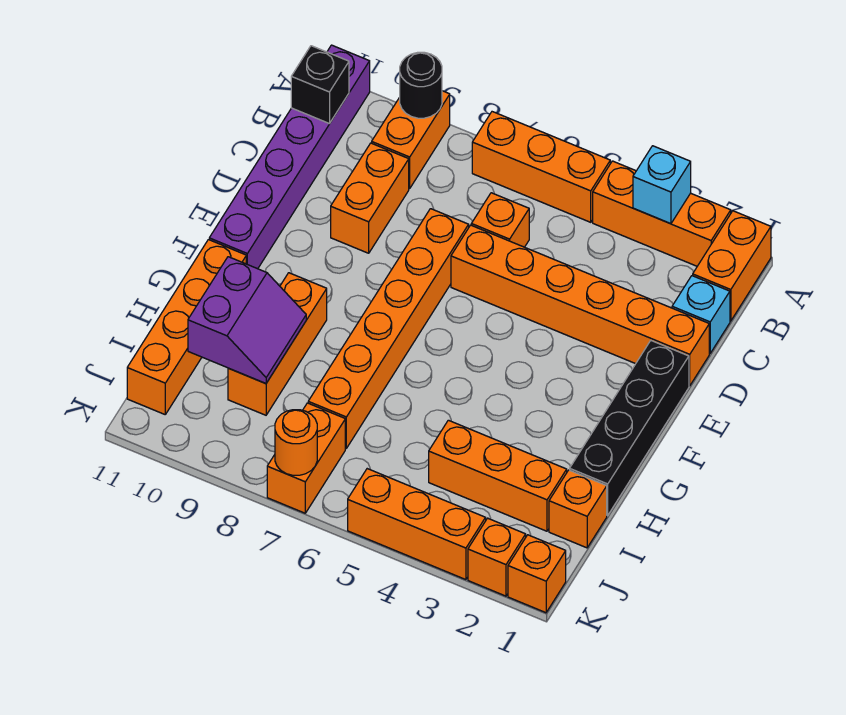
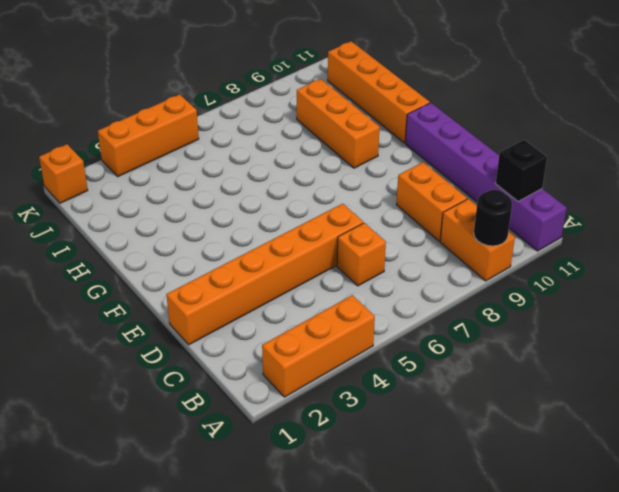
none -> orange 1x2 brick [693,211,771,321]
none -> orange 1x3 brick [472,112,610,222]
none -> cyan 1x1 brick [672,276,730,353]

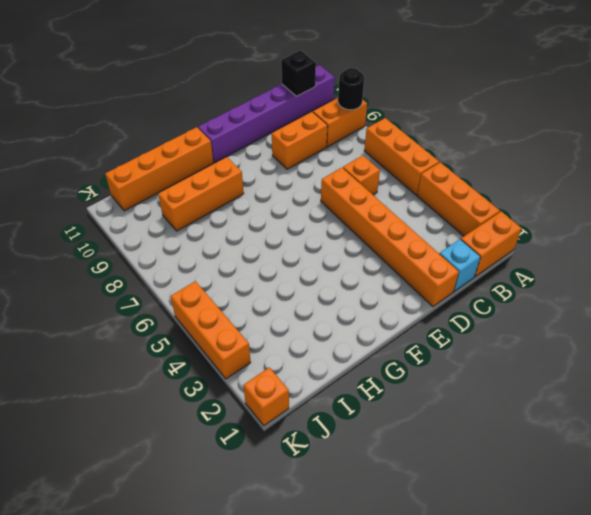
none -> orange 1x6 brick [308,209,469,448]
none -> black 1x4 brick [570,341,689,515]
none -> orange 1x1 brick [549,470,607,548]

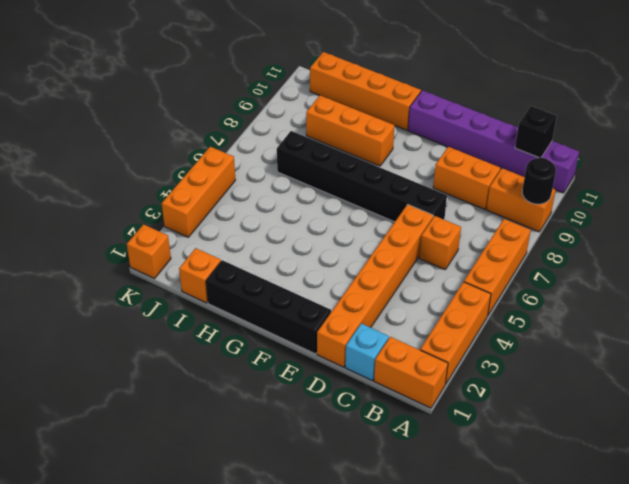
black 1x6 brick [277,131,447,222] -> orange 1x6 brick [308,209,469,448]
none -> orange 1x3 brick [429,420,567,531]
none -> orange 1x2 brick [267,403,345,513]
none -> orange 1x1 brick [468,518,526,596]

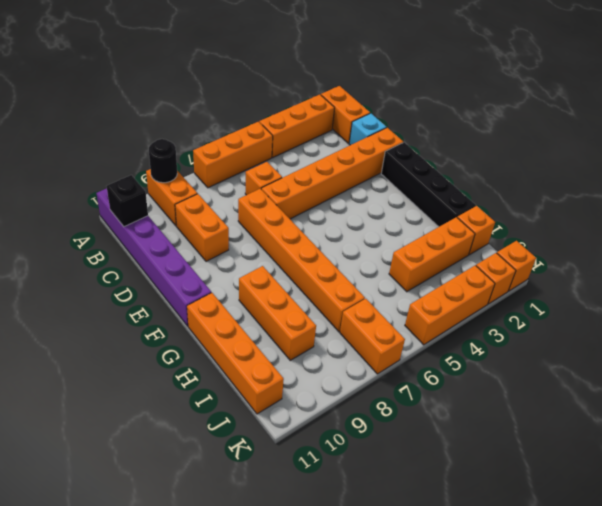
none -> cyan 1x1 brick [633,146,691,224]
none -> purple 2x2 slope [188,257,306,384]
none -> orange 1x1 round brick [275,410,317,475]

